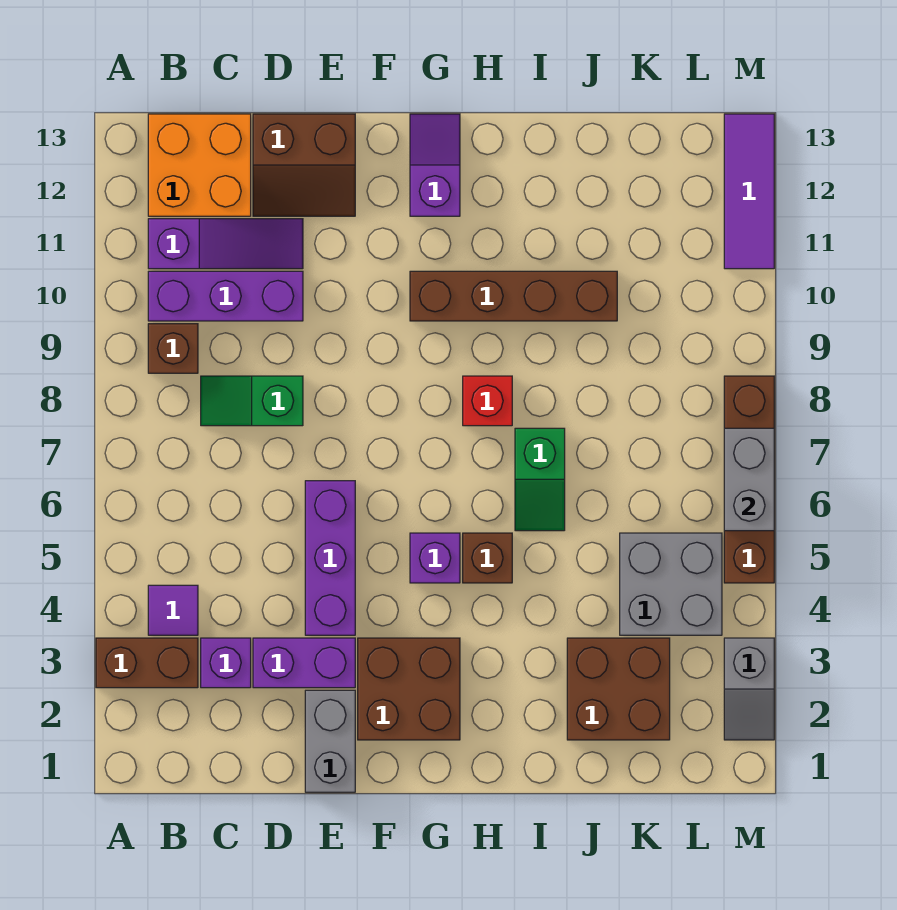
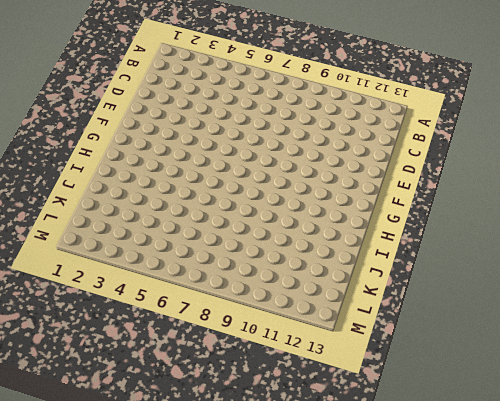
none -> brown 1x2 brick [96,638,198,688]
none -> purple 1x1 tile [148,585,198,635]
none -> brown 1x1 brick [148,324,198,373]

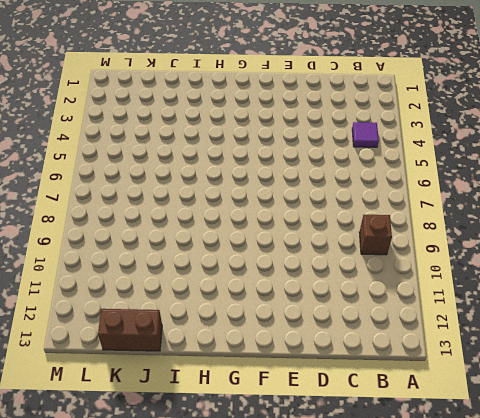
brown 1x2 brick [98,309,162,351] -> brown 1x2 brick moved to [96,638,198,688]
none -> purple 1x3 brick [148,271,303,321]
none -> purple 1x3 slope [148,219,303,269]
none -> orange 2x2 brick [148,114,251,216]

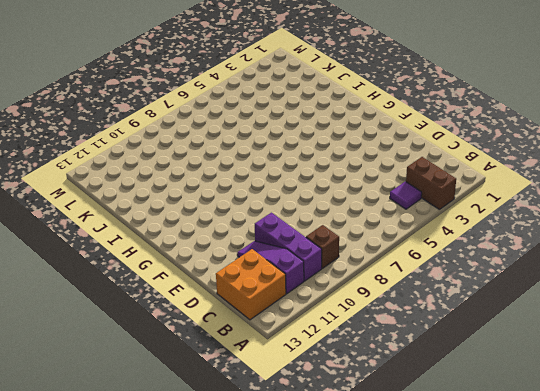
none -> purple 1x1 brick [201,638,251,688]
none -> green 1x2 slope [201,376,303,426]
none -> purple 1x2 brick [253,638,355,688]

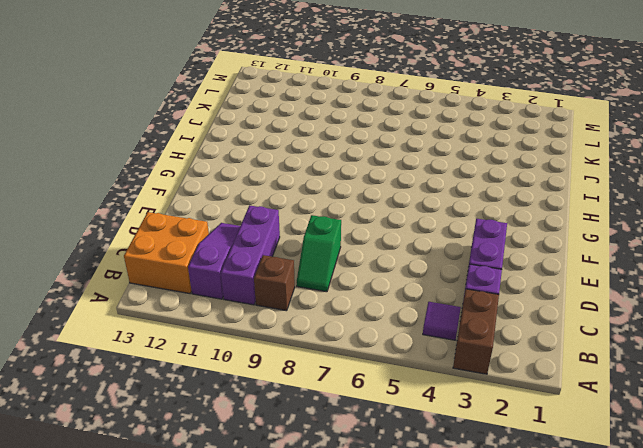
none -> brown 2x2 slope [253,114,355,216]
none -> grey 1x2 brick [305,690,355,792]
none -> purple 1x3 brick [305,481,355,635]

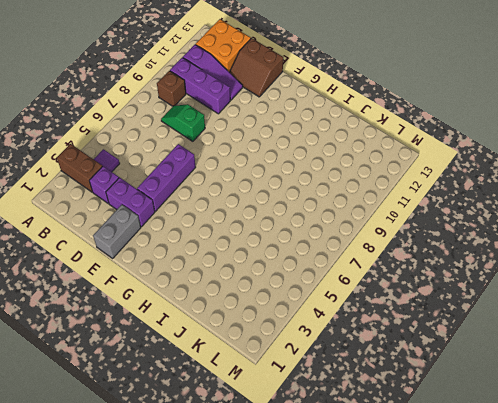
none -> brown 2x2 brick [358,638,460,740]
none -> purple 1x1 brick [410,533,460,583]
none -> brown 1x4 brick [410,271,617,321]

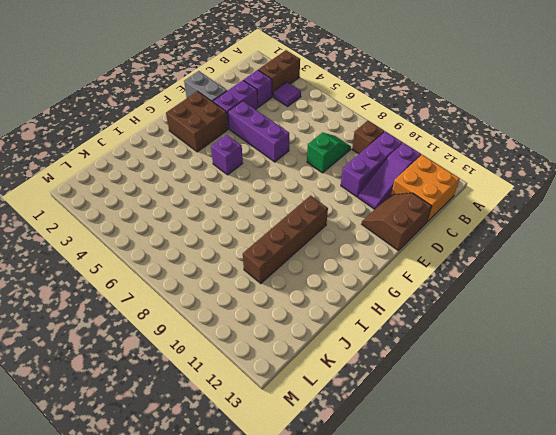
none -> purple 1x2 slope [410,114,460,216]
none -> brown 1x1 brick [463,533,512,583]
none -> red 1x1 brick [463,376,512,426]

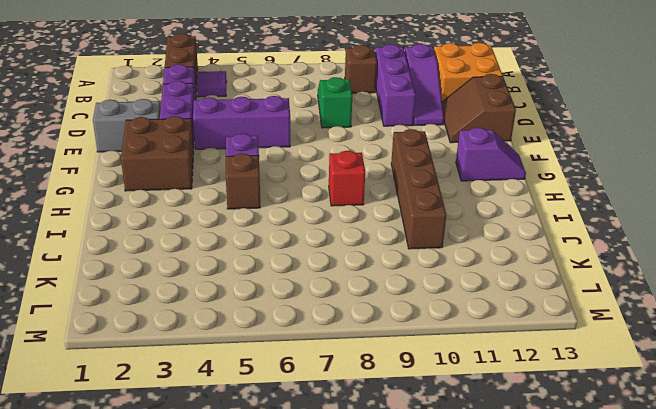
none -> green 1x2 slope [515,428,565,531]
none -> brown 2x2 brick [567,638,670,740]
none -> grey 2x2 brick [620,533,722,635]

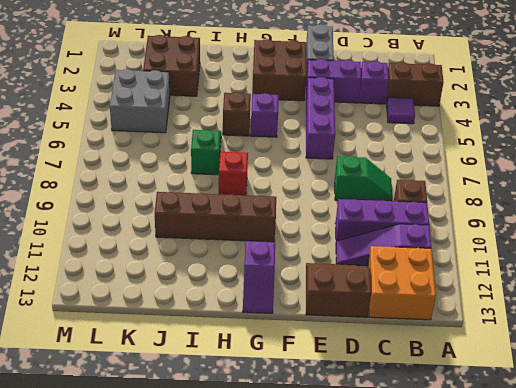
none -> grey 1x2 slope [724,638,774,740]
none -> brown 1x4 brick [724,376,774,583]
none -> purple 1x3 tile [724,114,774,269]

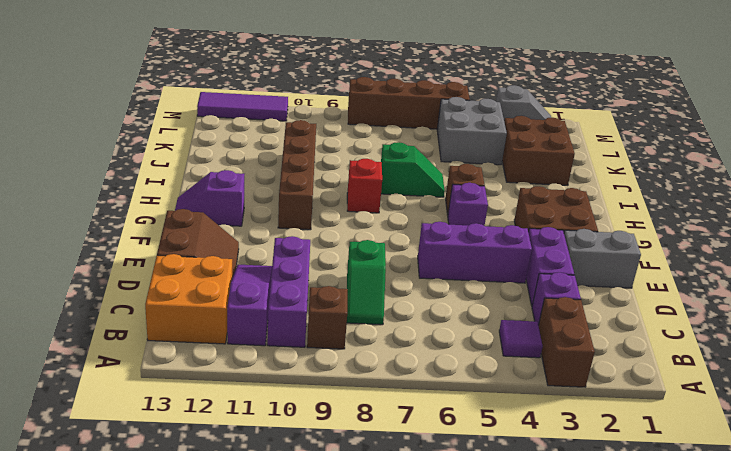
none -> grey 1x2 brick [724,428,774,531]

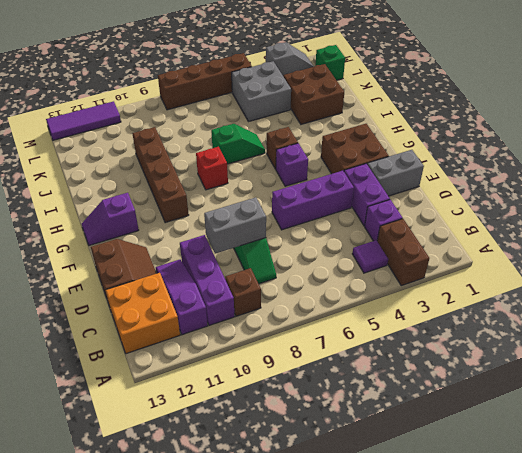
grey 1x2 brick [204,197,266,254] -> grey 1x2 brick moved to [724,428,774,531]
green 1x1 brick [315,45,345,80] -> none

